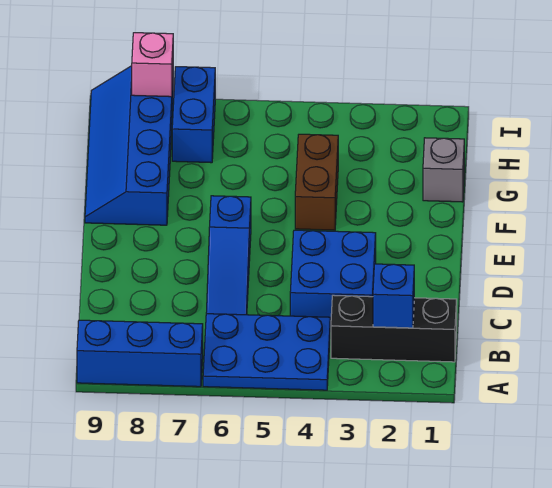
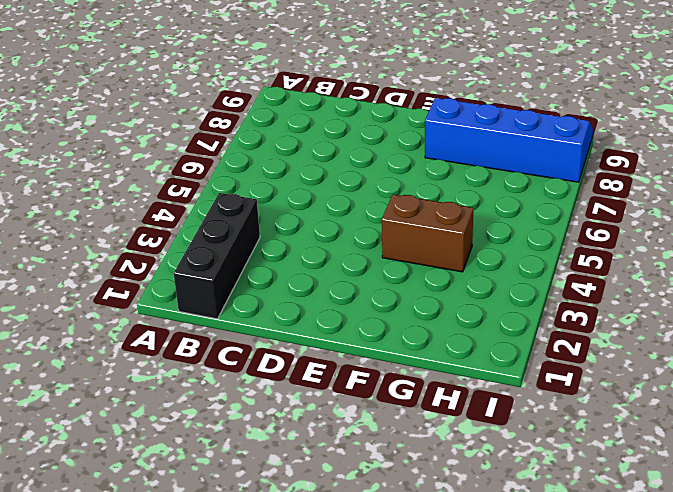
none -> blue 2x3 plate [203,314,330,390]
none -> blue 1x3 brick [77,320,203,387]

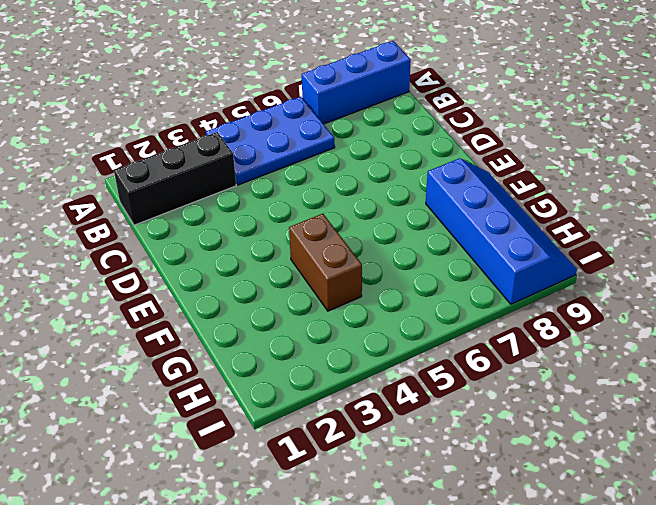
none -> blue 2x2 brick [290,230,376,326]
none -> blue 1x3 slope [206,196,251,315]

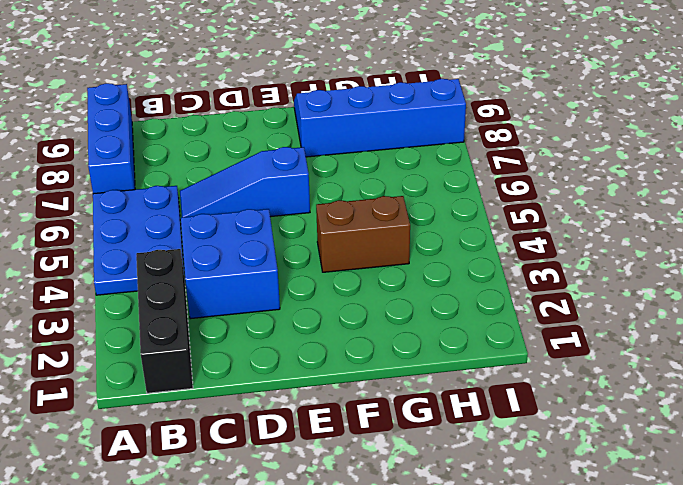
none -> grey 1x1 brick [423,138,464,202]
none -> blue 1x2 brick [172,67,215,163]

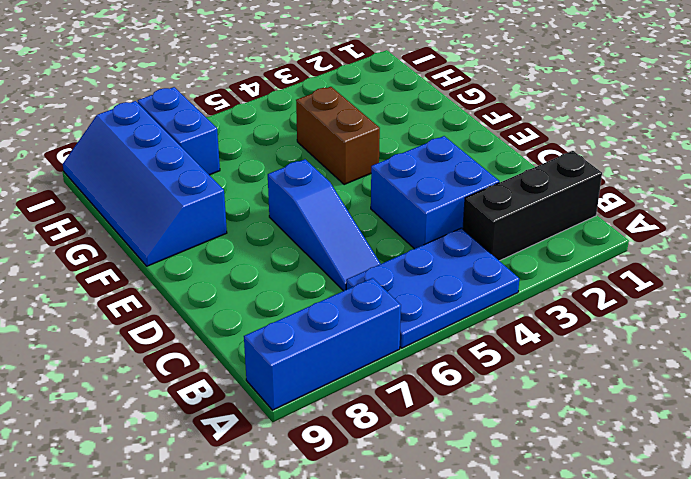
none -> grey 1x1 brick [423,138,464,202]
none -> blue 1x1 brick [373,264,414,328]

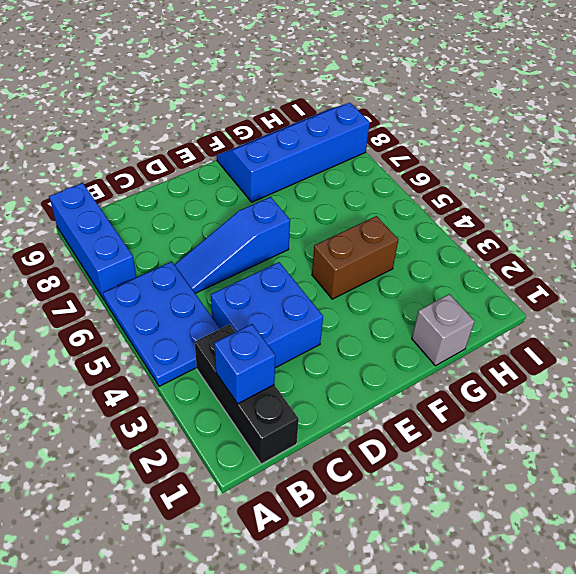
none -> blue 1x2 brick [172,67,215,163]
none -> pink 1x1 brick [132,33,173,97]

